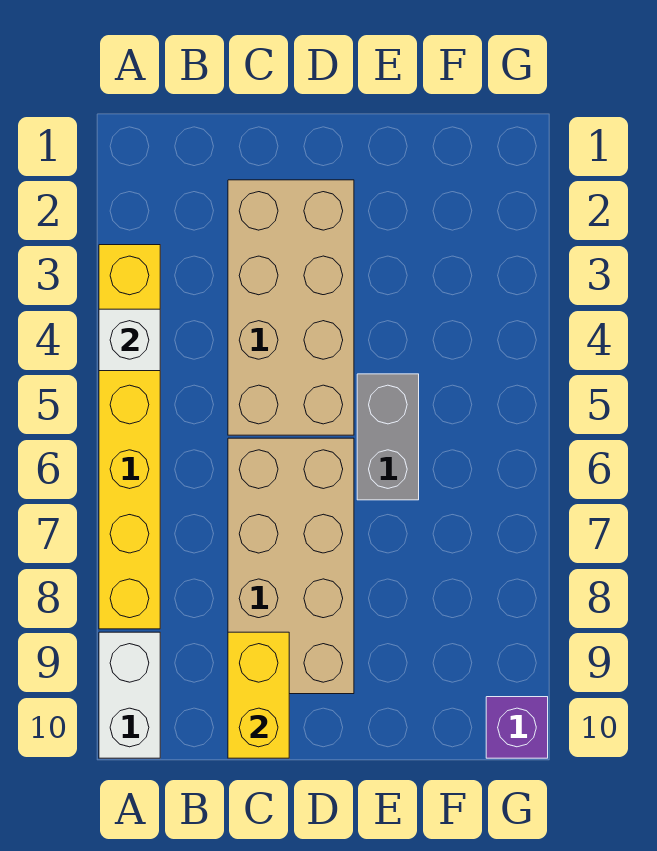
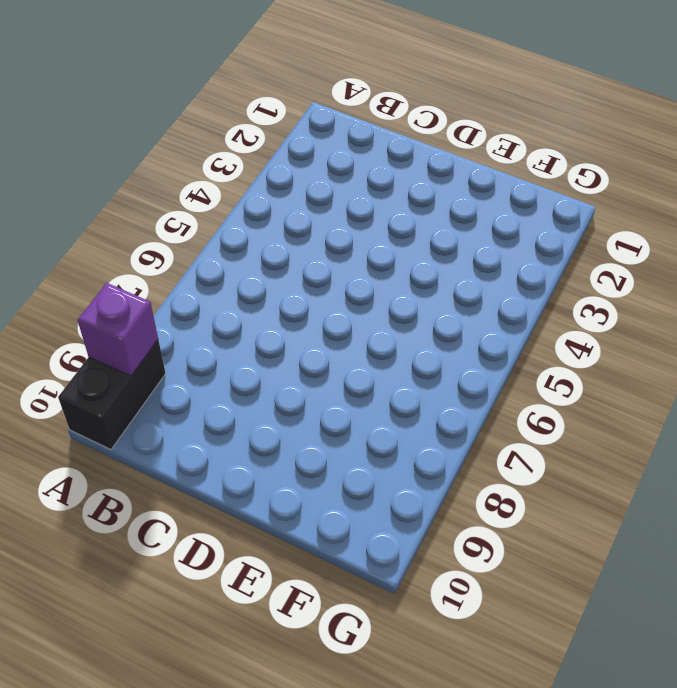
black 1x2 brick [58,340,166,449] -> white 1x2 brick [99,632,160,758]
purple 1x1 brick [78,283,158,376] -> purple 1x1 brick moved to [486,697,548,758]
none -> yellow 1x6 brick [99,245,160,629]
none -> tan 2x4 brick [228,180,354,435]

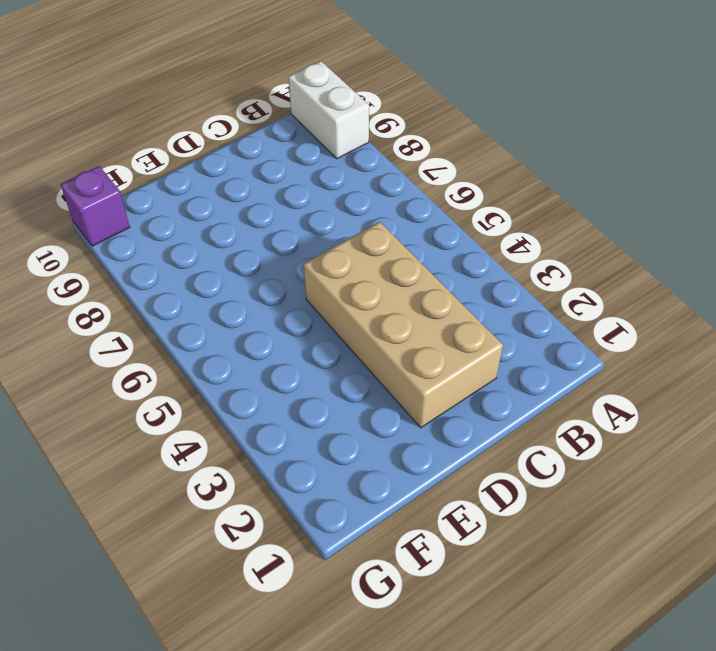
none -> yellow 1x6 brick [99,245,160,629]
none -> tan 2x4 brick [228,438,354,694]

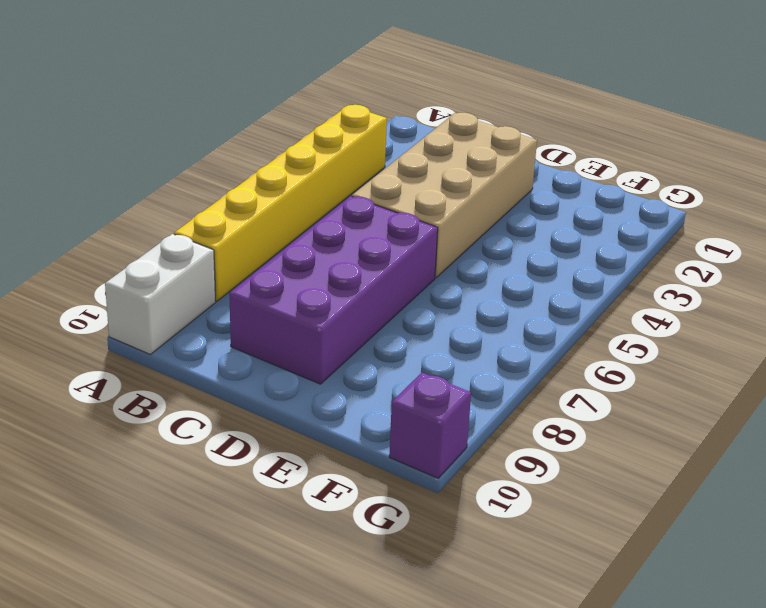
purple 2x4 brick [229,196,438,384] -> tan 2x4 brick [228,438,354,694]
none -> grey 1x2 brick [357,374,419,500]
none -> white 1x1 brick [99,309,160,371]

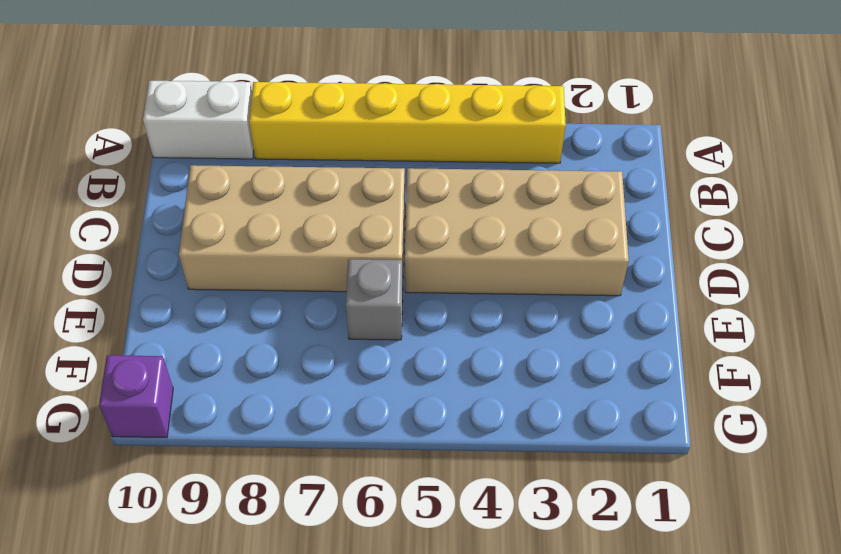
grey 1x1 brick [346,259,403,340] -> grey 1x2 brick [357,374,419,500]
none -> white 1x1 brick [99,309,160,371]
none -> yellow 1x2 brick [228,632,289,758]

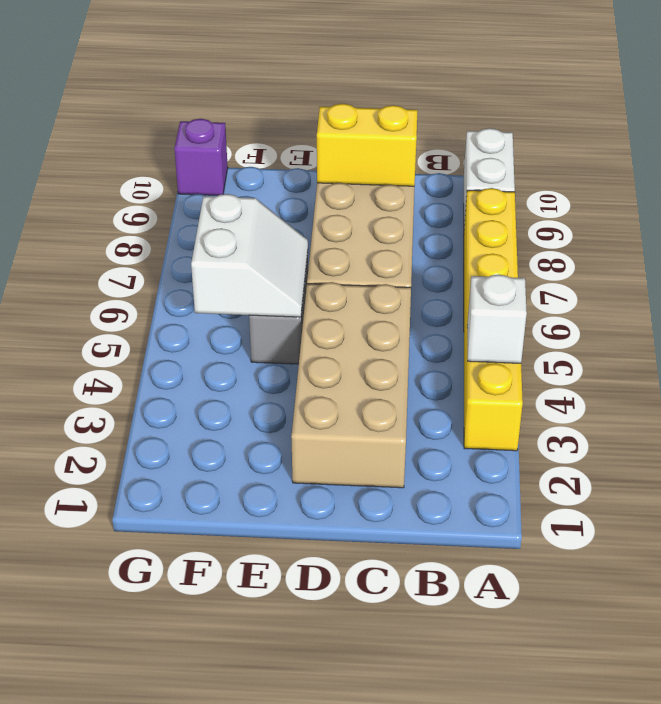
yellow 1x2 brick [317,104,417,186] -> yellow 1x2 brick turned to [228,632,289,758]
white 2x2 slope [191,194,308,317] -> none

